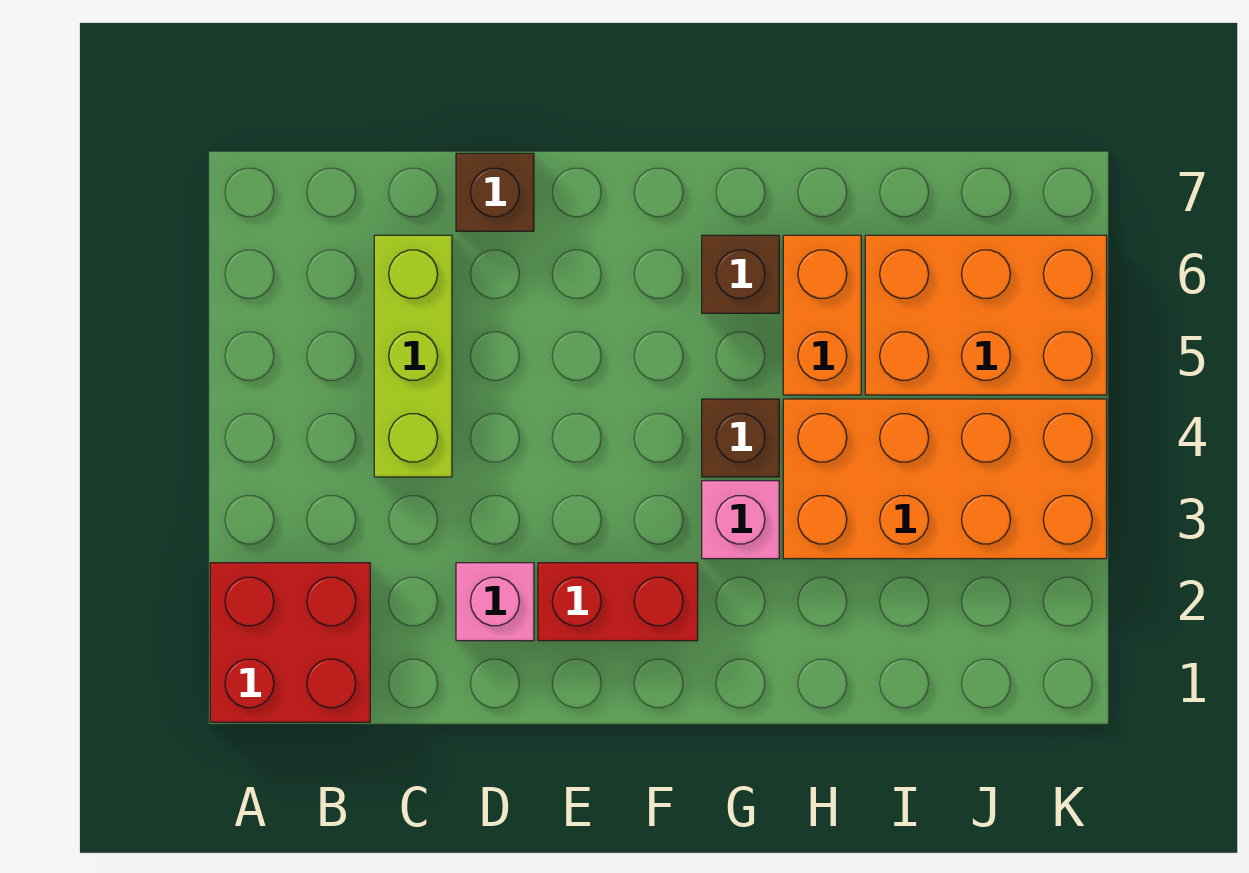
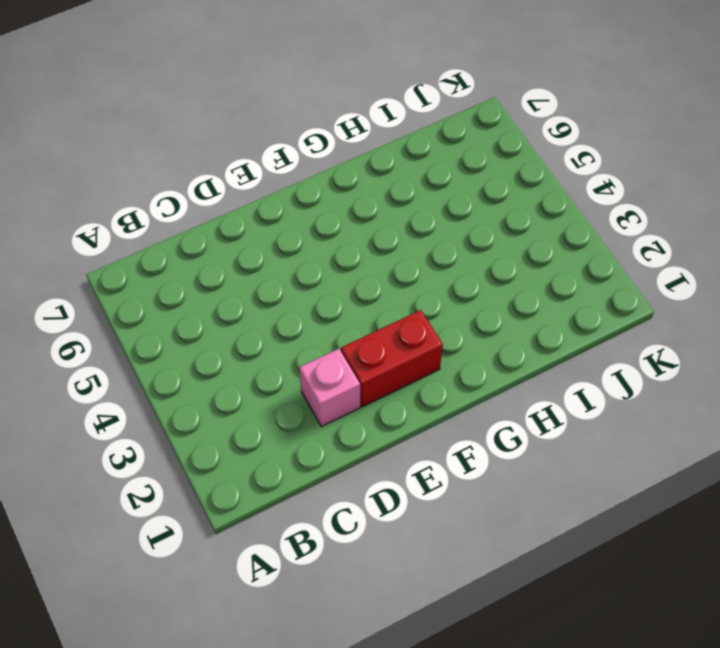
none -> red 2x2 brick [210,563,370,722]
none -> lime 1x3 brick [374,235,452,477]

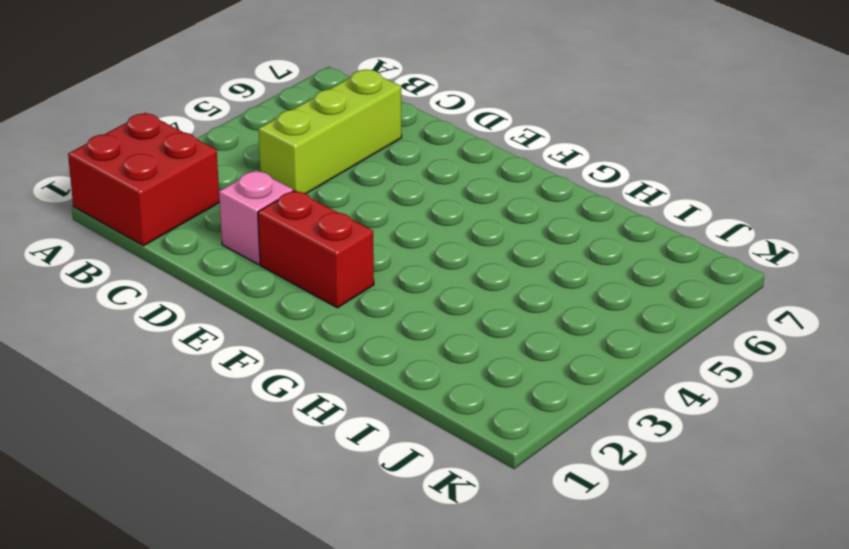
none -> brown 1x1 brick [456,153,534,231]
none -> pink 1x1 brick [702,481,779,559]

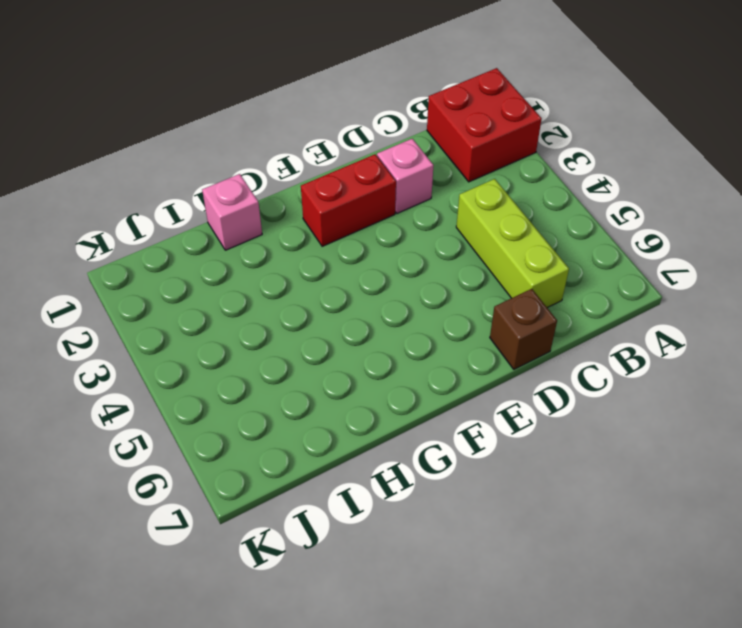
pink 1x1 brick [202,174,262,250] -> pink 1x1 brick moved to [702,481,779,559]
none -> brown 1x1 brick [702,399,779,477]
none -> brown 1x1 brick [702,235,779,313]

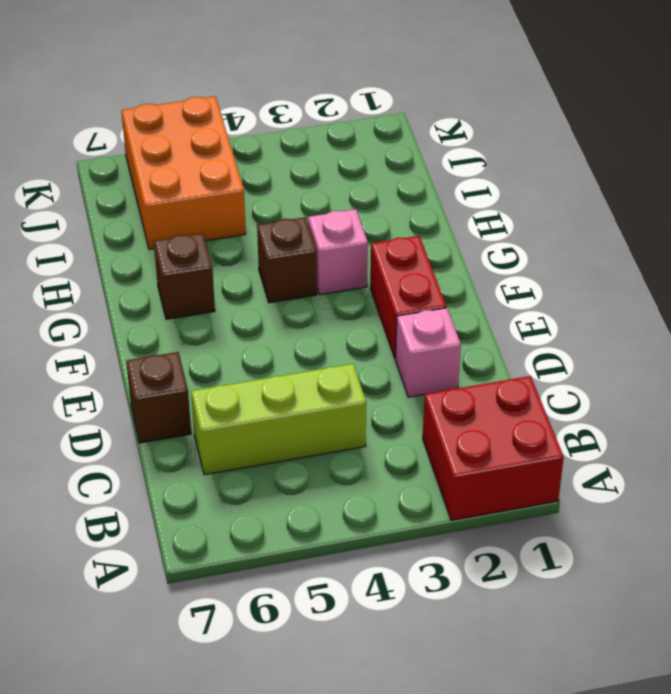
none -> orange 2x4 brick [783,399,1107,559]
none -> orange 1x2 brick [783,235,861,395]

